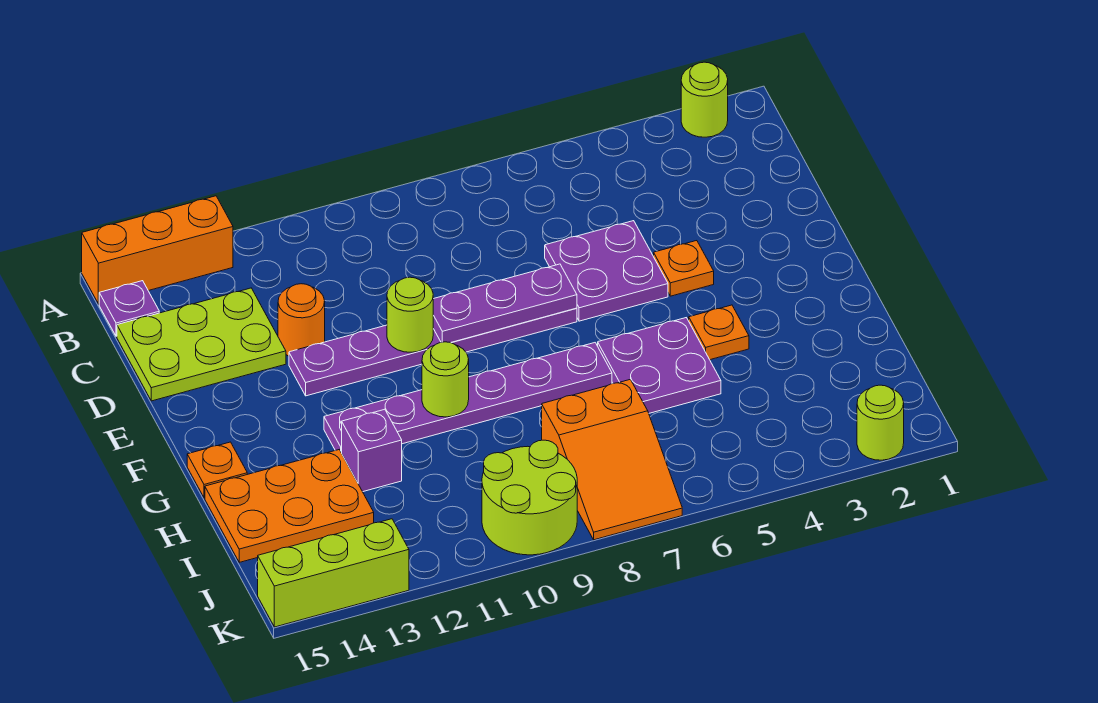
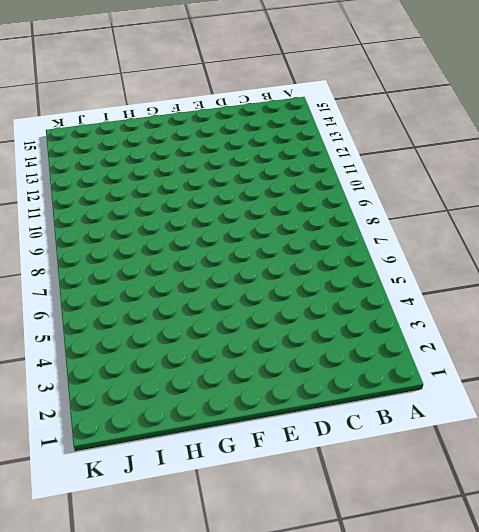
none -> lime 1x1 round brick [681,62,728,137]
none -> orange 1x3 brick [82,196,233,304]
none -> purple 1x1 plate [99,281,159,336]

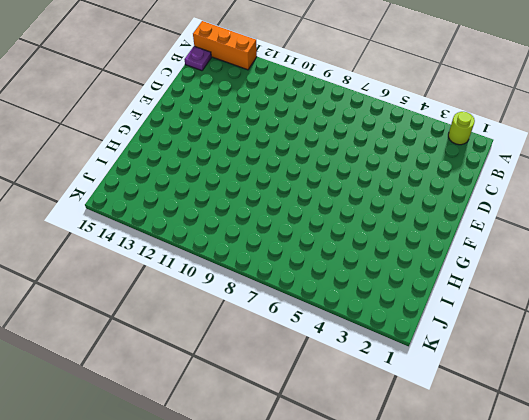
none -> lime 2x3 plate [117,288,286,401]
none -> purple 2x2 plate [545,221,668,321]
none -> orange 1x1 round brick [278,284,325,356]

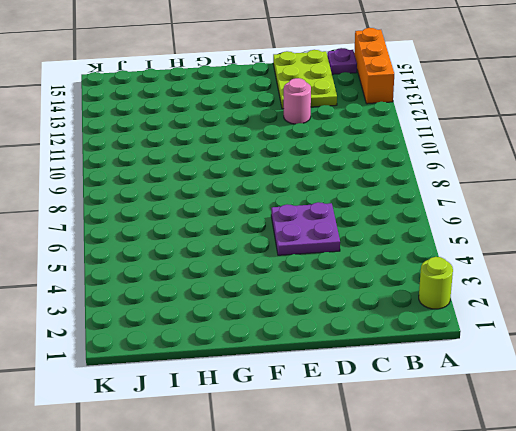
pink 1x1 round brick [284,78,311,124] -> orange 1x1 round brick [278,284,325,356]
none -> orange 1x1 plate [654,241,714,296]
none -> purple 1x6 plate [289,308,577,396]
none -> orange 1x1 plate [689,305,749,360]

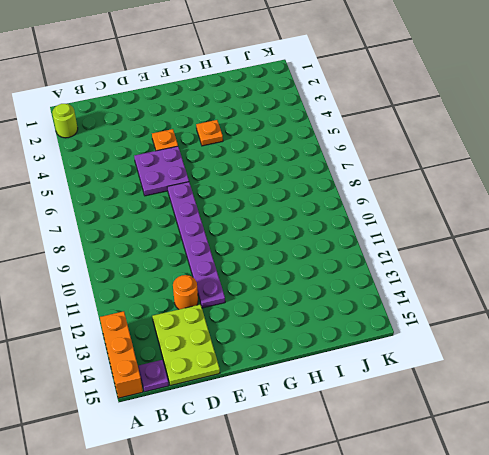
none -> purple 2x2 plate [598,318,721,413]
none -> purple 1x6 plate [324,343,612,453]
none -> orange 1x1 plate [187,442,247,498]

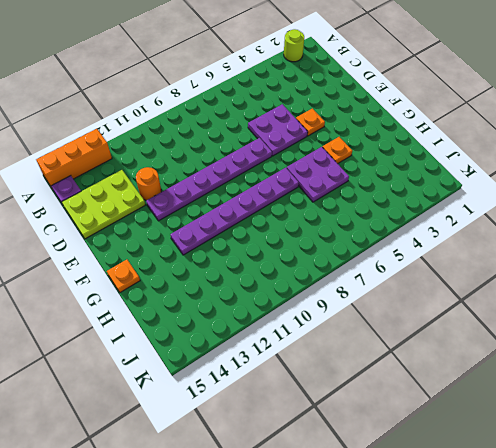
none -> purple 1x1 brick [342,409,402,492]
none -> orange 2x3 plate [205,450,374,562]
none -> orange 2x3 slope [542,379,682,540]

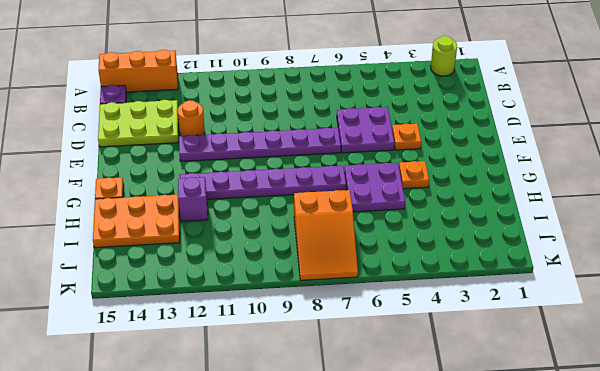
none -> lime 2x2 round brick [482,440,577,555]
none -> lime 1x1 round brick [857,385,904,460]
none -> lime 1x3 brick [258,519,409,627]

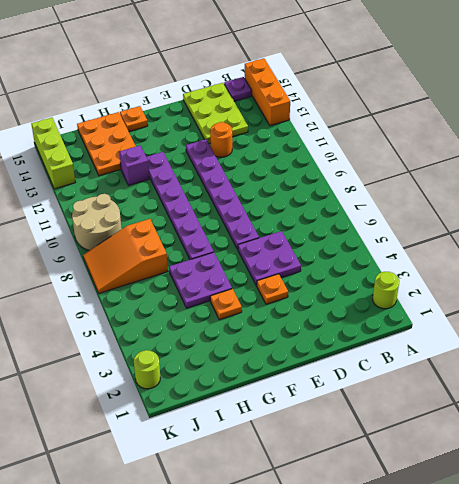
tan 2x2 round brick [72,194,122,250] -> lime 2x2 round brick [482,440,577,555]
none -> purple 1x3 plate [433,264,577,343]
none -> lime 1x1 round brick [387,277,433,352]
none -> lime 1x1 round brick [422,342,469,417]

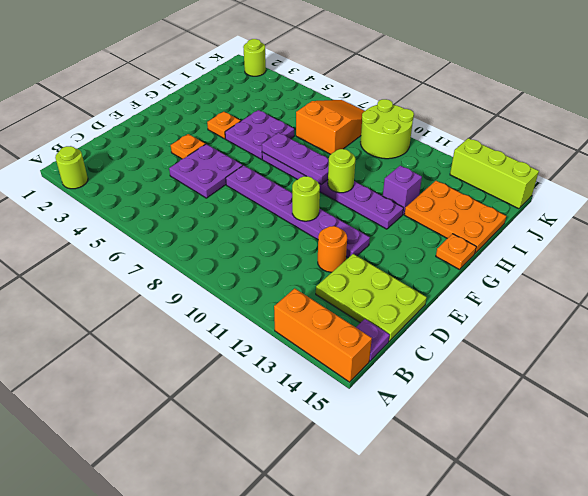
purple 1x3 plate [262,133,329,184] -> purple 1x3 plate moved to [433,264,577,343]

